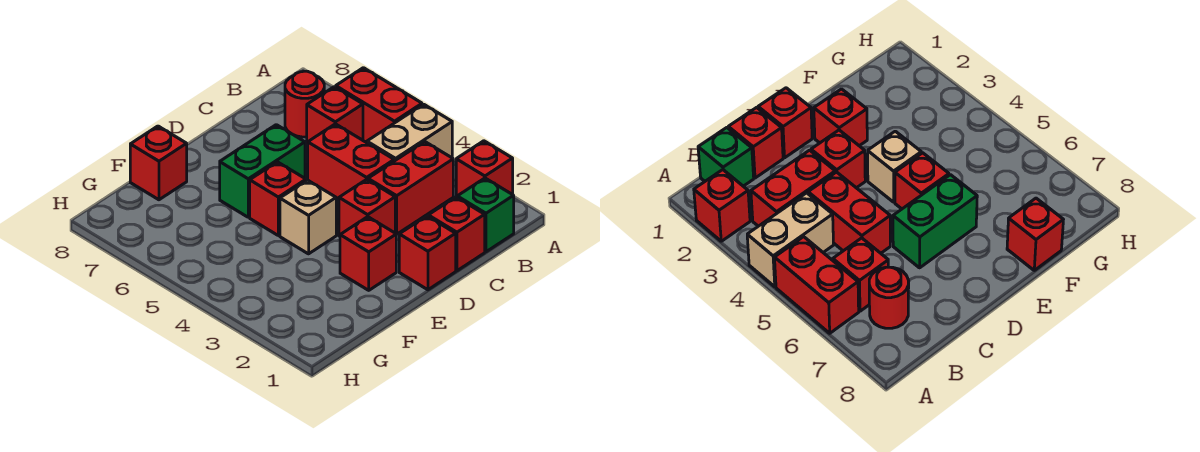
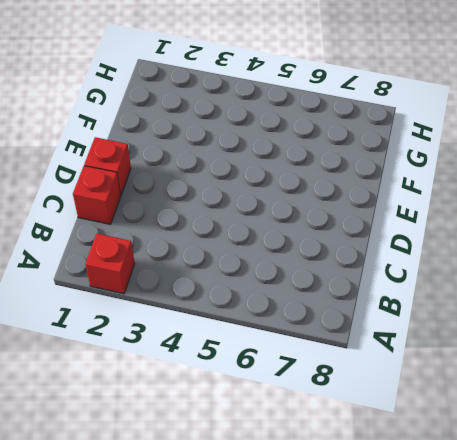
none -> tan 1x2 brick [367,104,452,161]
none -> red 1x2 brick [336,68,422,143]
none -> green 1x1 brick [457,178,514,252]

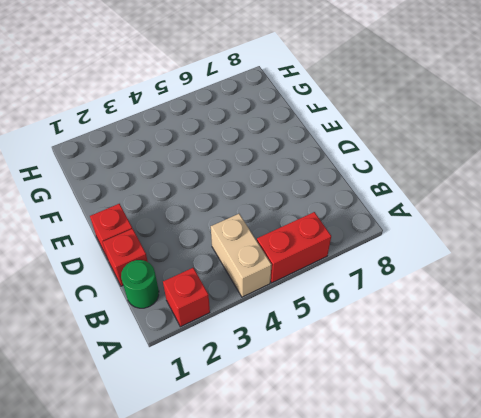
green 1x1 round brick [121,260,159,308] -> green 1x1 brick [457,178,514,252]
none -> red 1x2 brick [368,142,453,234]
none -> red 1x1 brick [307,87,363,144]
none -> red 1x1 round brick [285,71,324,137]

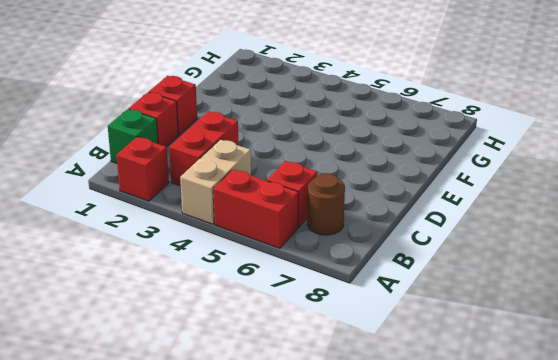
brown 1x1 round brick [307,173,345,235] -> red 1x1 round brick [285,71,324,137]
none -> red 1x2 brick [308,124,394,199]
none -> red 1x1 brick [339,179,395,236]
none -> green 1x2 brick [220,125,305,217]

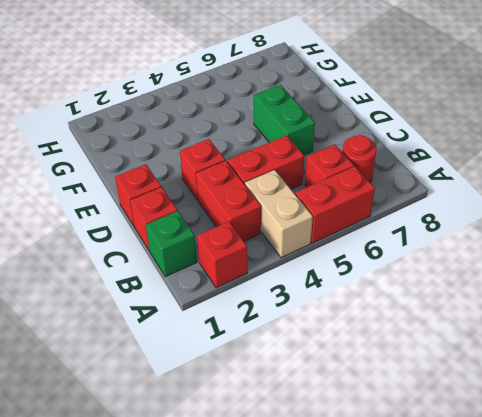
none -> red 1x1 brick [340,217,396,290]
none -> tan 1x1 brick [280,180,336,254]
none -> red 1x1 brick [250,162,306,236]

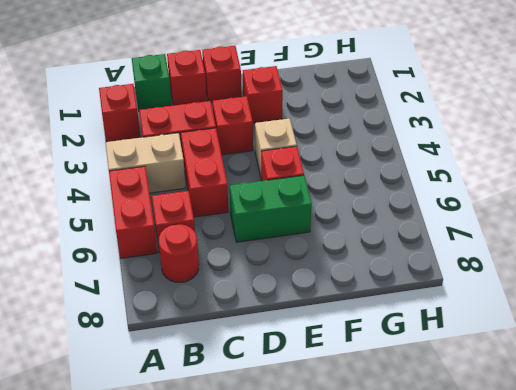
none -> red 1x1 brick [130,126,187,200]

